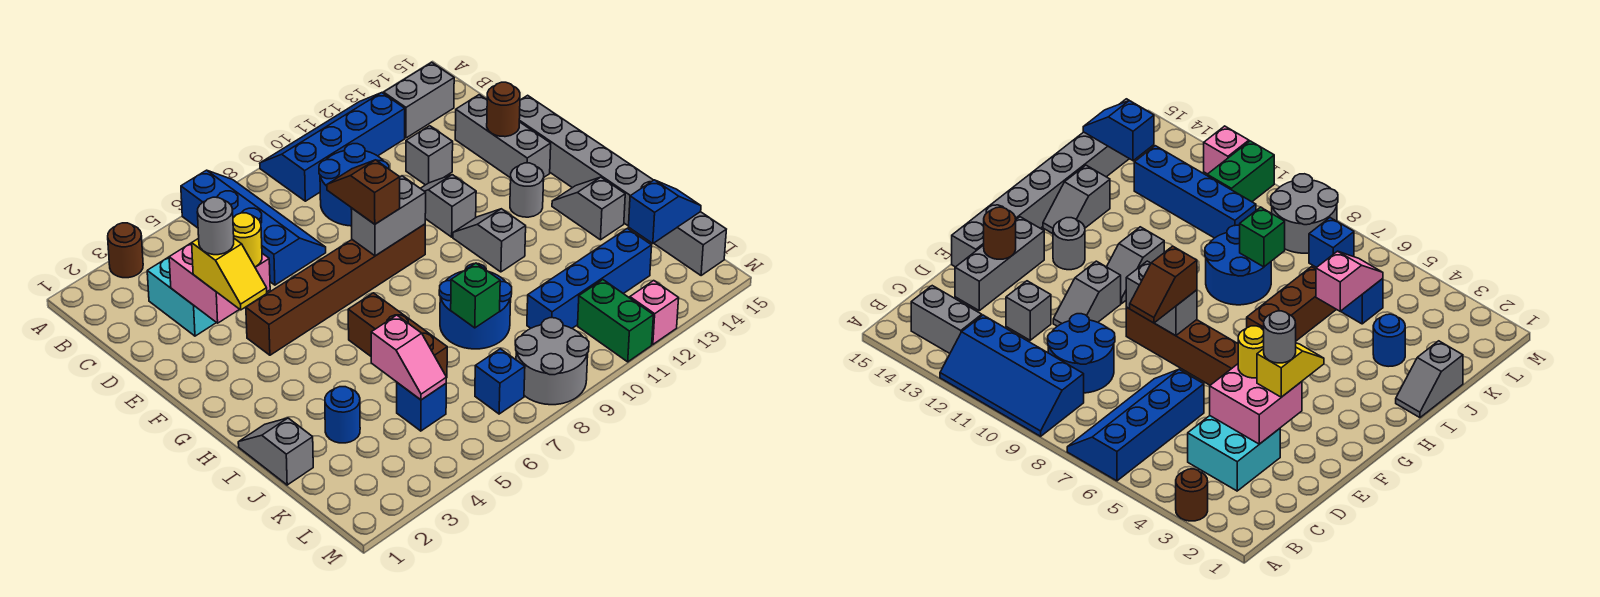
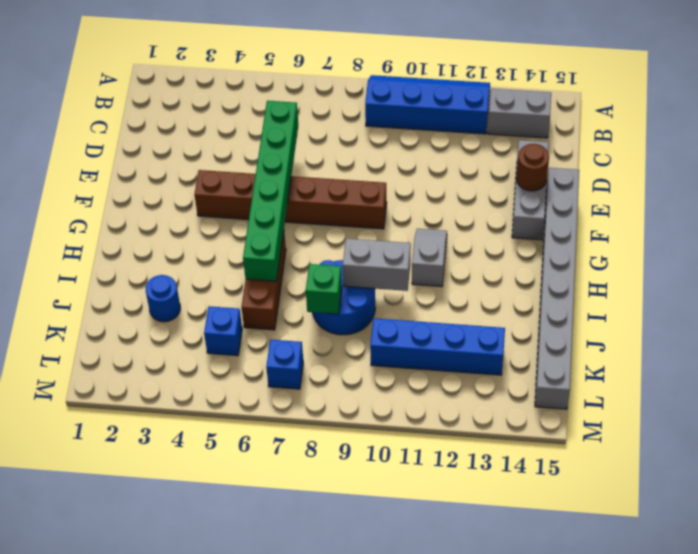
green 1x6 brick [243,101,298,282] -> none
grey 1x2 brick [343,239,411,291] -> grey 1x2 brick moved to [351,176,426,256]
none -> brown 1x1 round brick [108,223,143,278]
none -> blue 2x4 slope [181,170,326,285]
none -> cyan 2x2 brick [147,257,216,336]
none -> blue 2x2 round brick [319,144,389,226]

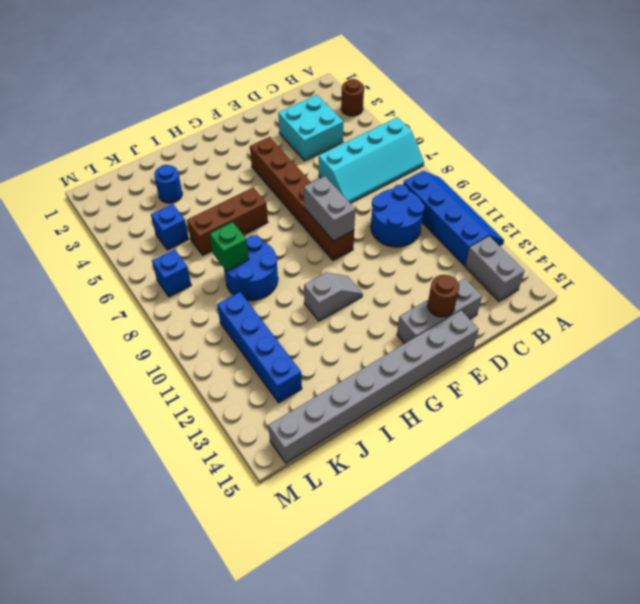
cyan 2x4 slope [319,117,424,203] -> blue 2x4 slope [181,170,326,285]
none -> grey 1x1 brick [406,126,453,185]
none -> grey 1x2 slope [420,175,476,237]
none -> grey 1x1 round brick [510,163,544,217]
none -> grey 1x2 slope [552,177,625,240]

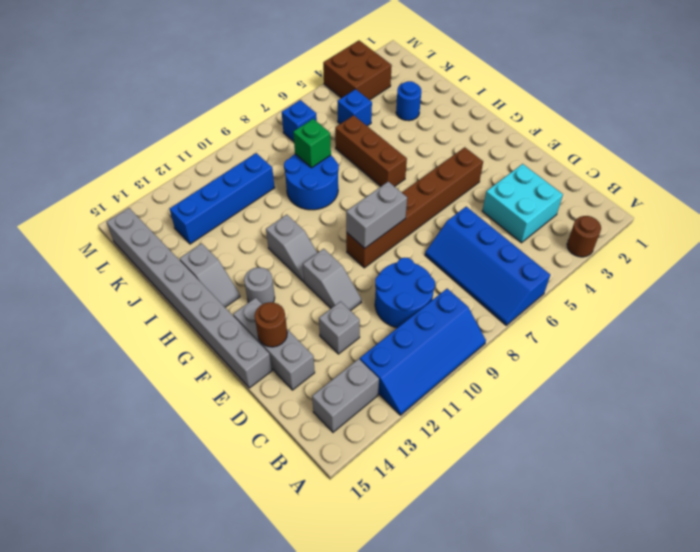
brown 2x2 brick [323,41,392,100] -> none
none -> grey 1x2 slope [238,418,313,485]
none -> grey 2x2 round brick [516,318,589,405]
none -> green 1x2 brick [578,280,653,362]
none -> pink 1x1 brick [630,281,679,344]

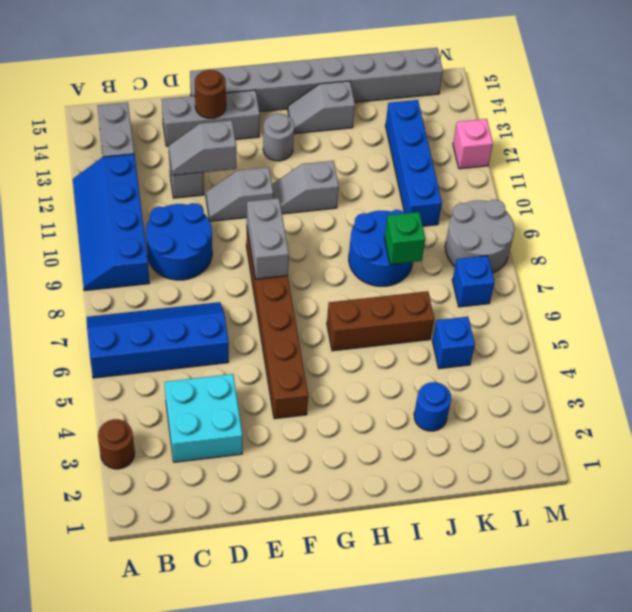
grey 1x2 slope [169,120,236,176] -> grey 1x2 slope moved to [238,418,313,485]
none -> green 1x2 brick [578,280,653,362]
none -> pink 2x2 brick [169,243,270,323]
none -> pink 1x2 slope [371,315,447,400]
none -> blue 1x2 slope [629,180,701,244]

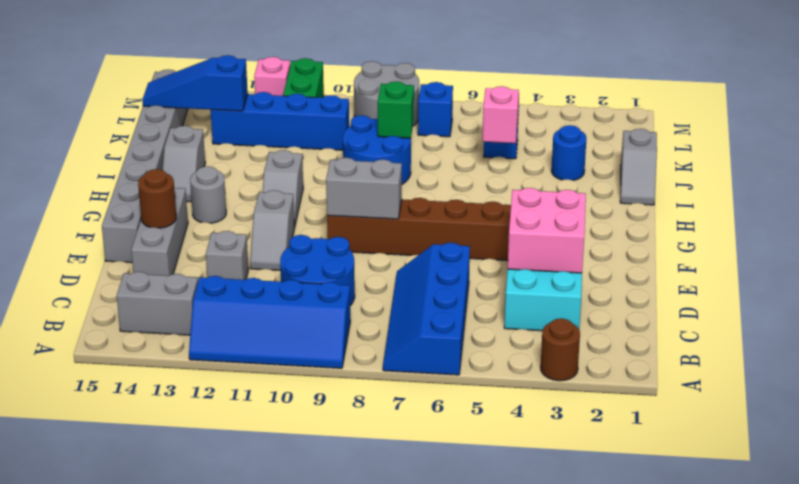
blue 1x3 slope [142,55,248,111] -> blue 1x2 slope [629,180,701,244]
none -> brown 1x3 brick [348,293,447,377]
none -> yellow 1x2 slope [192,238,267,310]
none -> yellow 1x1 round brick [233,213,262,267]
none -> brown 1x2 slope [327,160,400,224]

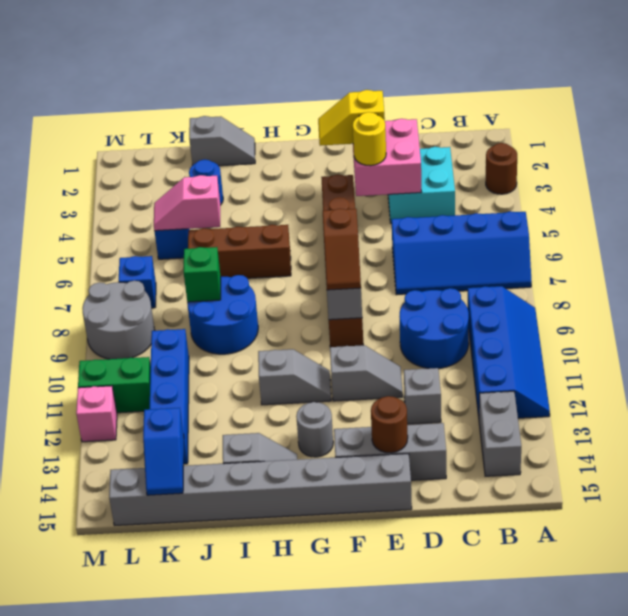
brown 1x2 slope [323,209,361,290] -> brown 1x2 slope turned to [327,160,400,224]
none -> grey 1x1 round brick [197,197,234,255]

